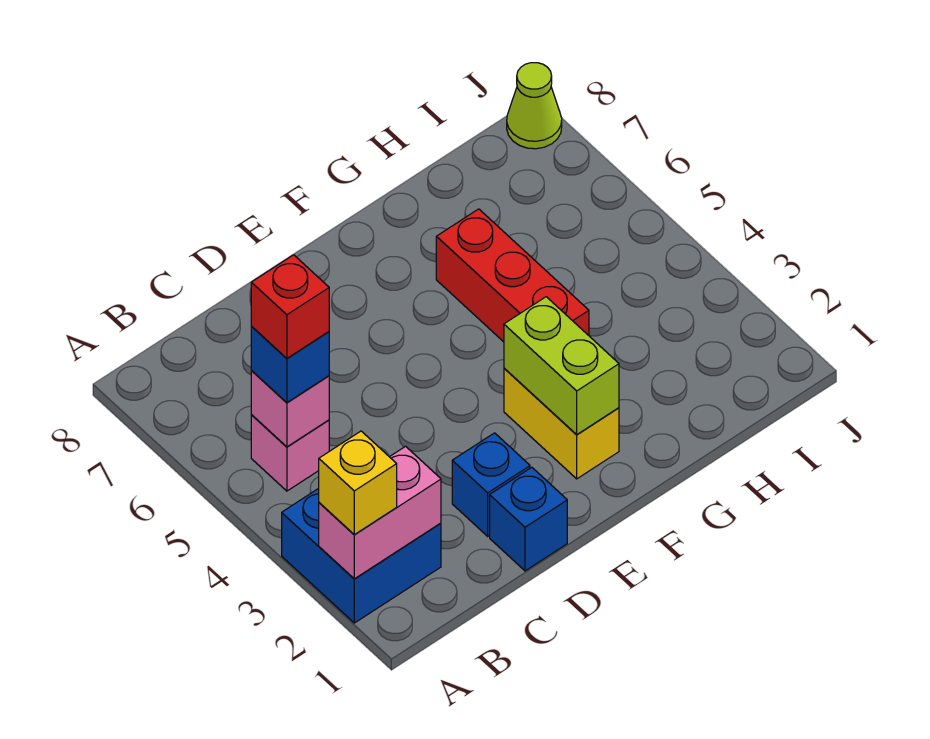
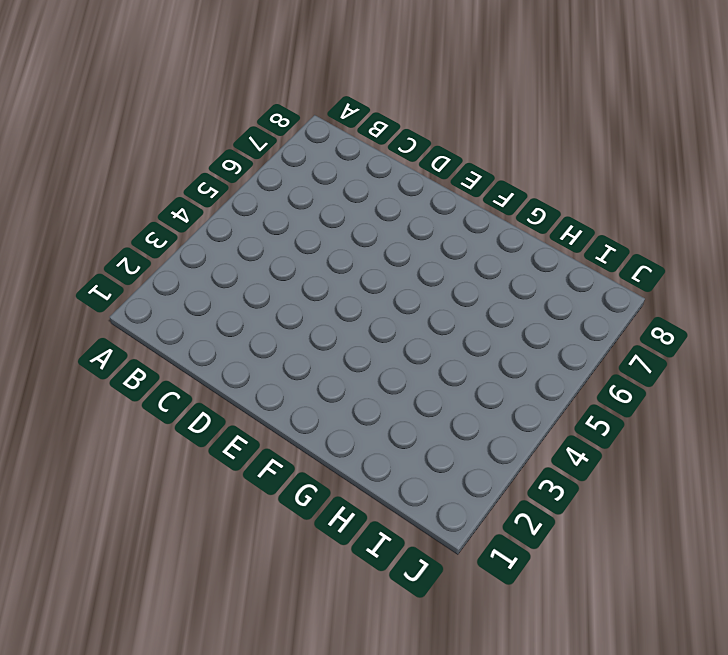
none -> blue 2x2 brick [282,488,441,623]
none -> pink 1x1 brick [251,415,329,491]
none -> blue 1x1 brick [490,467,567,571]

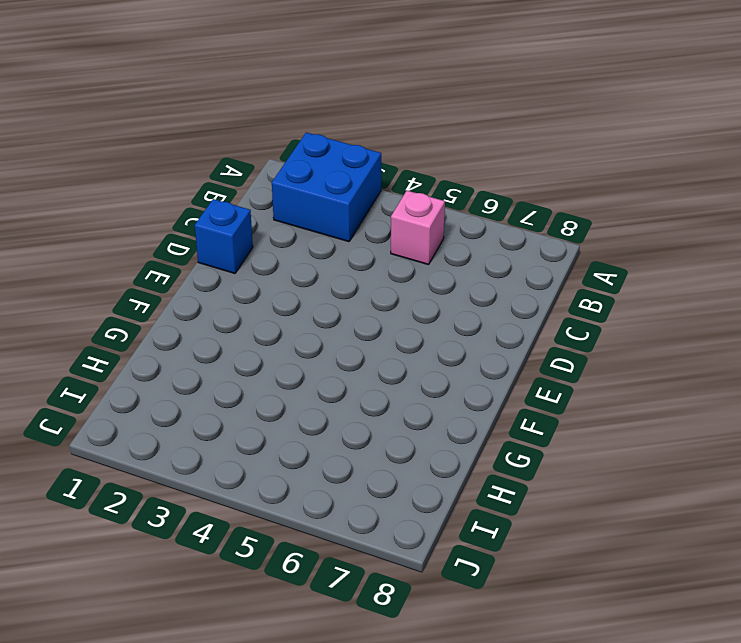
none -> blue 1x1 brick [452,433,530,536]
none -> yellow 1x2 brick [504,368,619,479]
none -> red 1x3 brick [436,209,589,342]

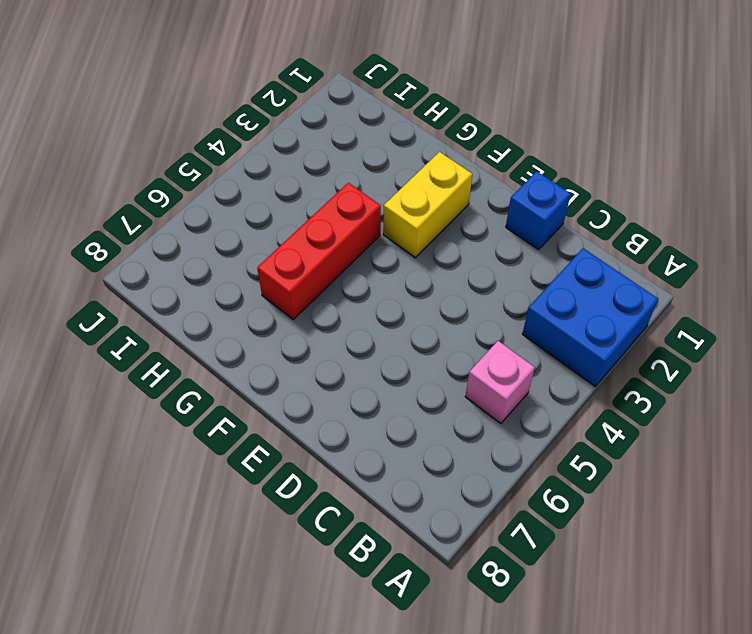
none -> blue 1x1 brick [452,433,530,536]
none -> lime 1x1 cone [507,63,562,149]
none -> pink 1x2 brick [319,446,441,579]

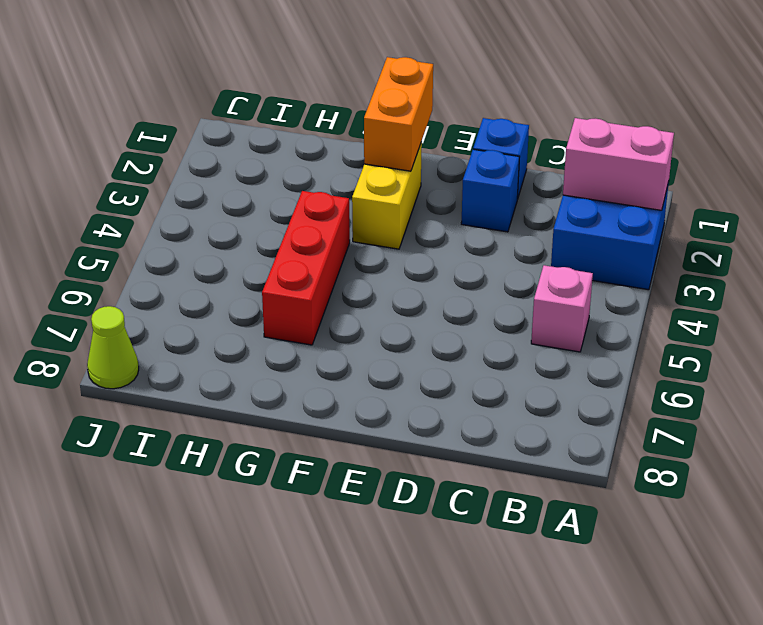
orange 1x2 brick [364,57,433,171] -> lime 1x2 brick [504,297,619,435]
none -> pink 1x1 brick [251,371,329,447]
none -> yellow 1x1 brick [319,431,397,535]
none -> blue 1x1 brick [251,327,329,403]

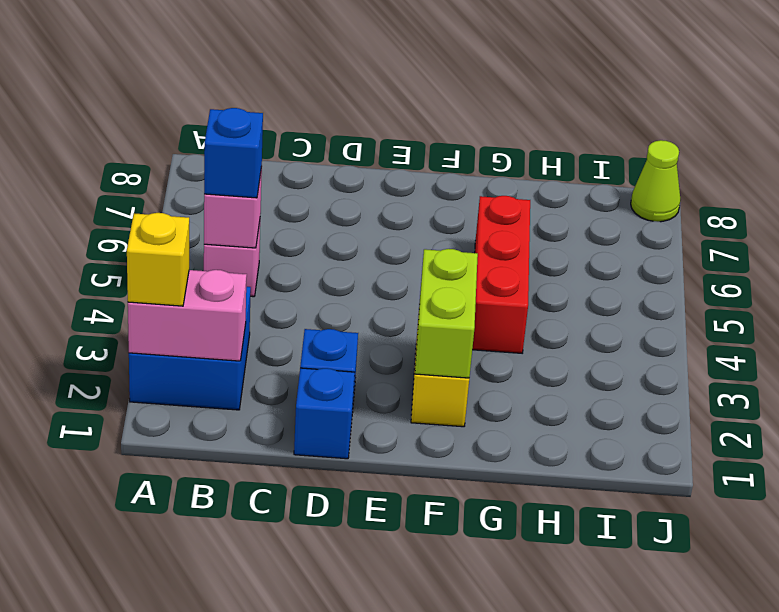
none -> red 1x1 brick [251,255,329,358]

